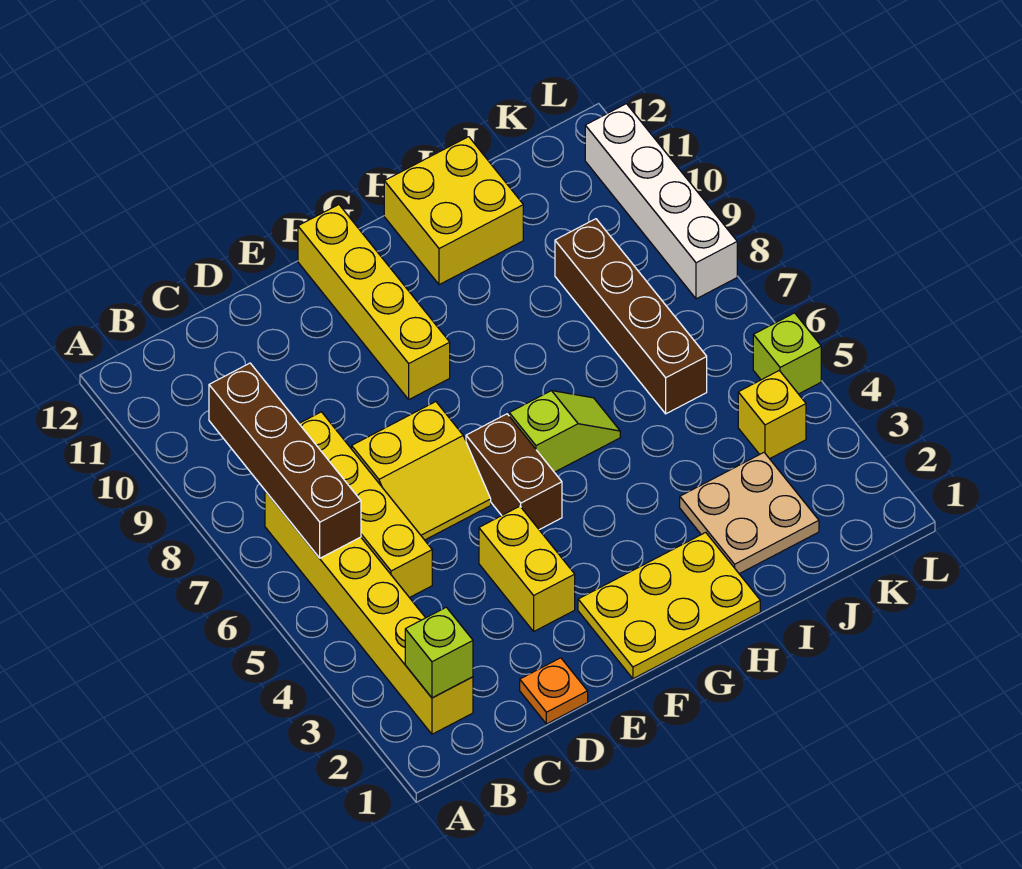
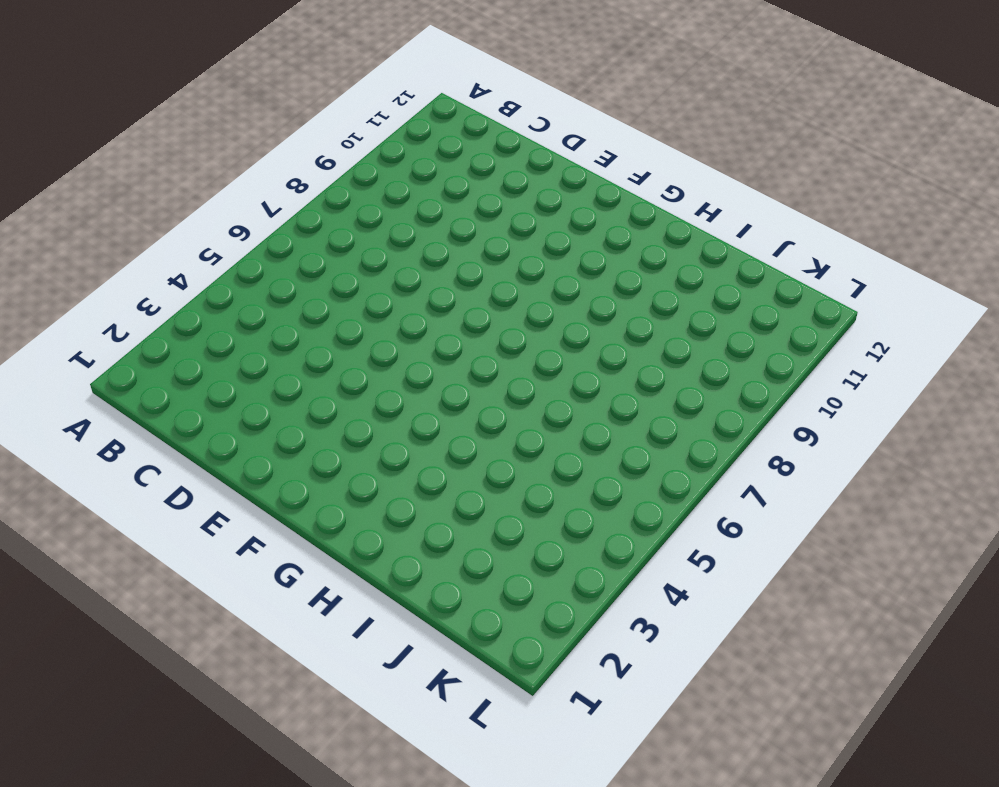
none -> yellow 1x6 brick [265,491,473,734]
none -> yellow 1x4 brick [299,412,432,598]
none -> orange 1x1 plate [520,658,588,724]

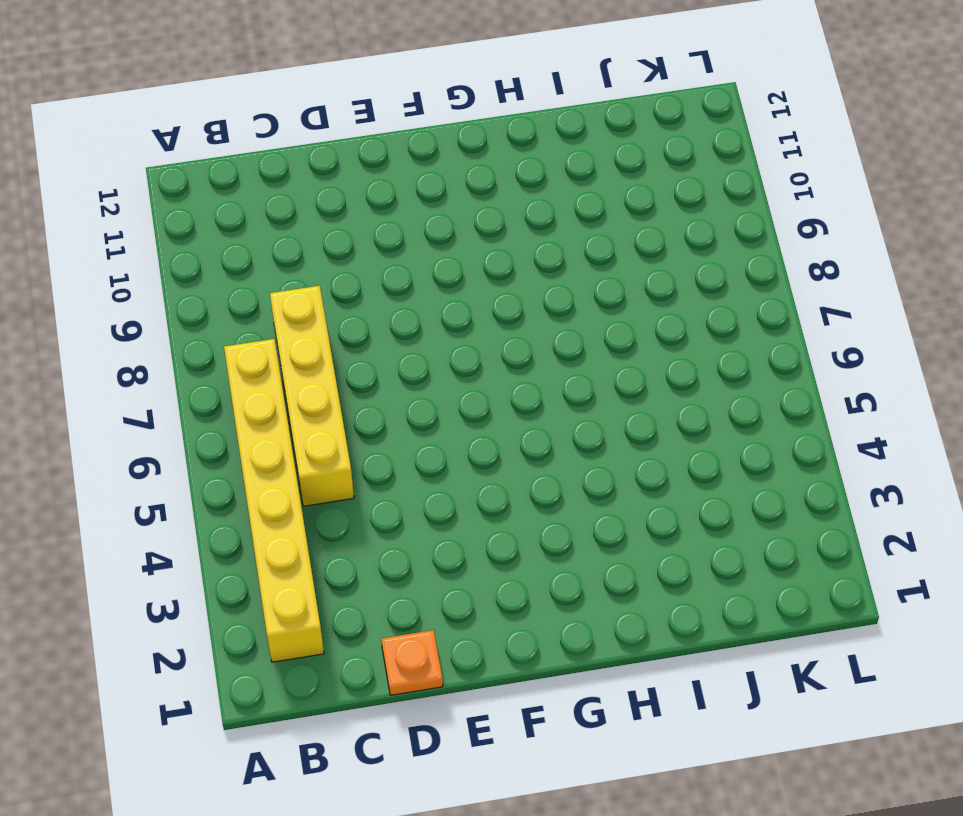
none -> yellow 2x2 slope [352,402,491,540]
none -> yellow 1x2 brick [479,506,575,631]
none -> yellow 2x3 plate [578,532,760,679]

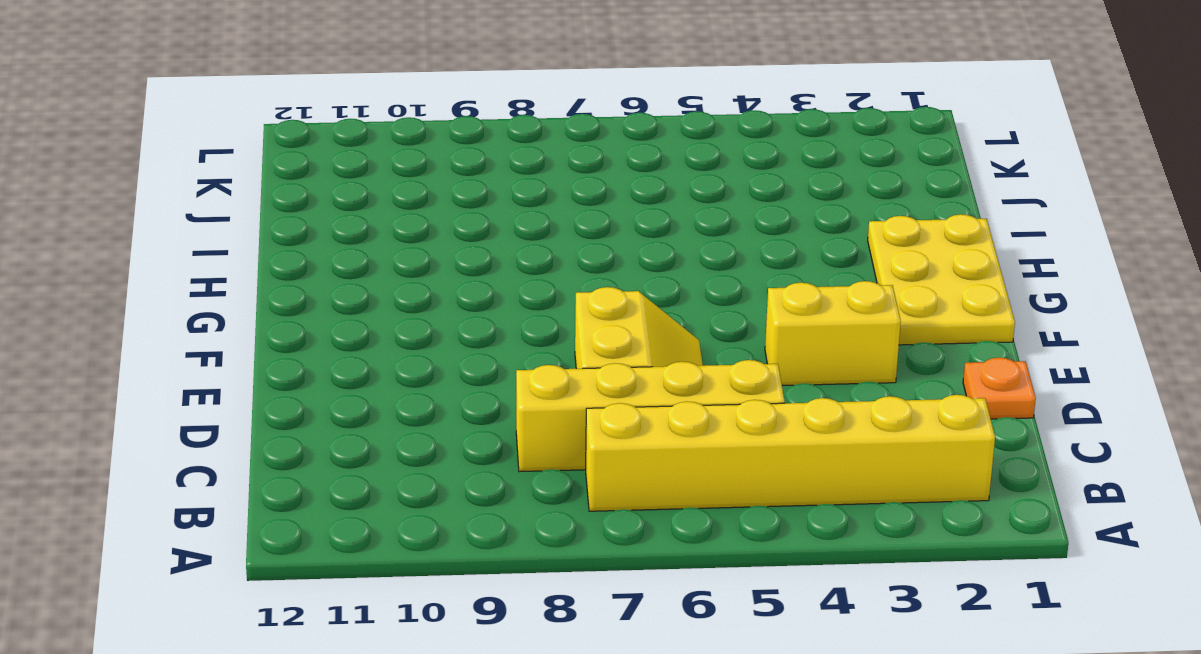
none -> brown 1x2 brick [466,414,562,530]
none -> yellow 1x4 brick [298,205,450,399]
none -> lime 1x2 slope [509,391,620,472]

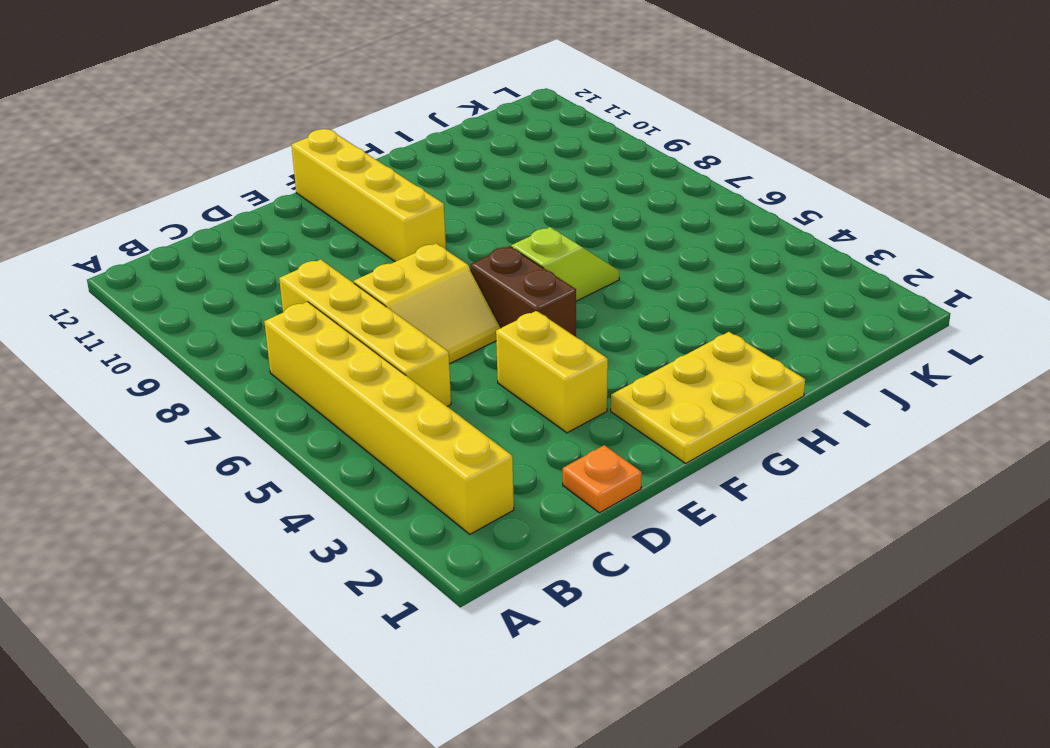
none -> yellow 2x2 brick [384,137,523,285]
none -> tan 2x2 plate [680,453,819,574]
none -> brown 1x4 brick [555,219,707,414]

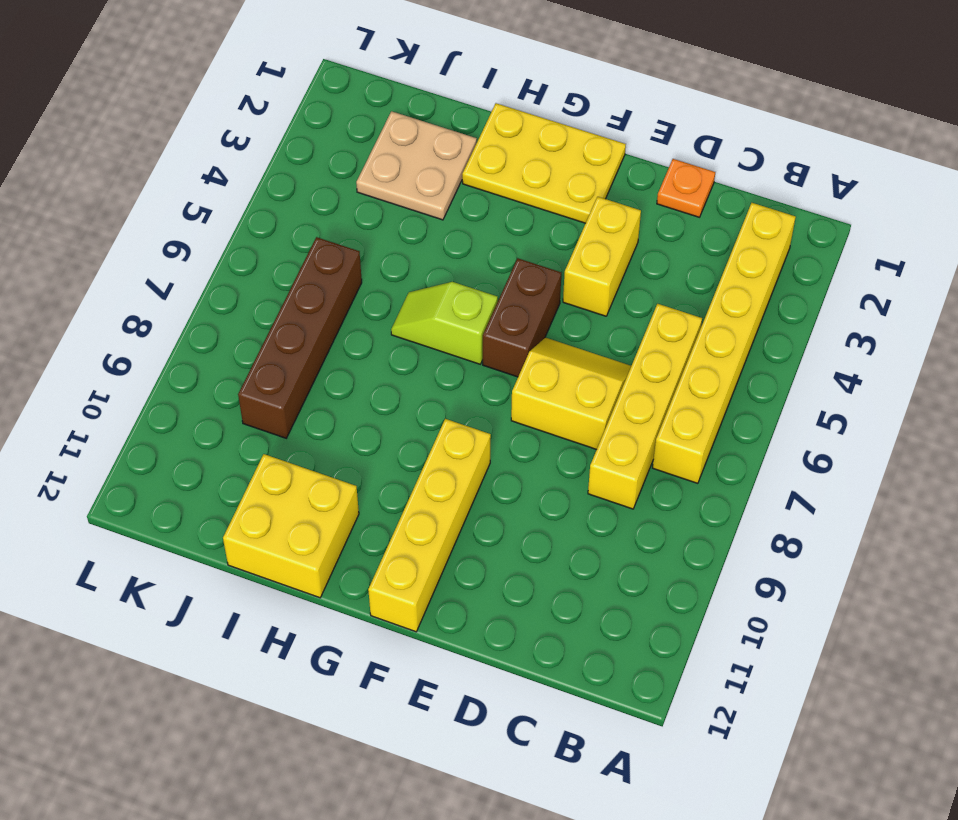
none -> yellow 1x1 brick [738,371,806,459]
none -> lime 1x1 brick [753,313,821,394]
none -> white 1x4 brick [585,104,737,299]

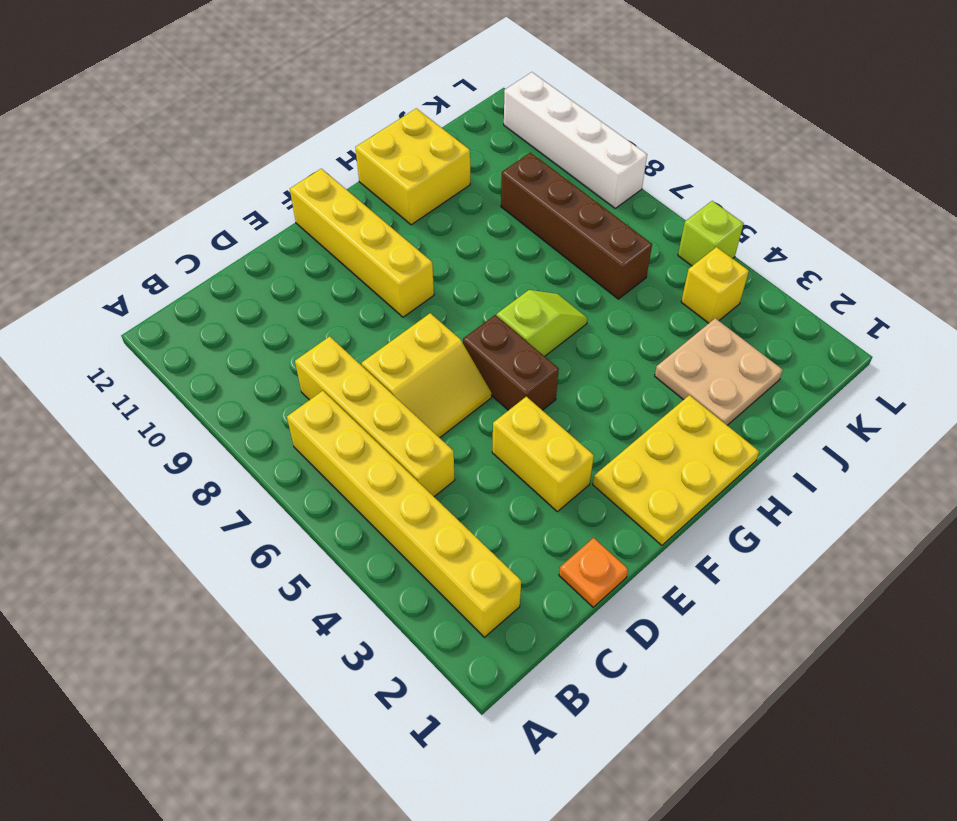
none -> lime 1x1 brick [405,607,473,698]
none -> brown 1x4 brick [209,363,361,558]

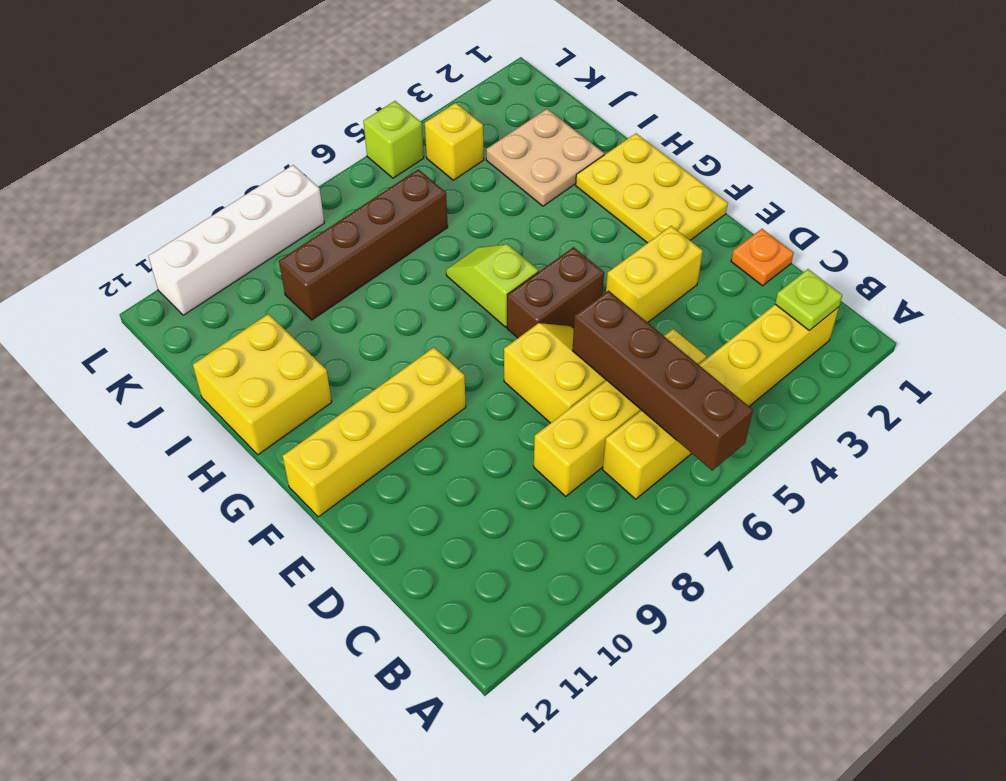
brown 1x4 brick [572,291,753,471] -> brown 1x4 brick turned to [209,363,361,558]
lime 1x1 plate [775,269,842,331] -> lime 1x1 brick [405,607,473,698]

